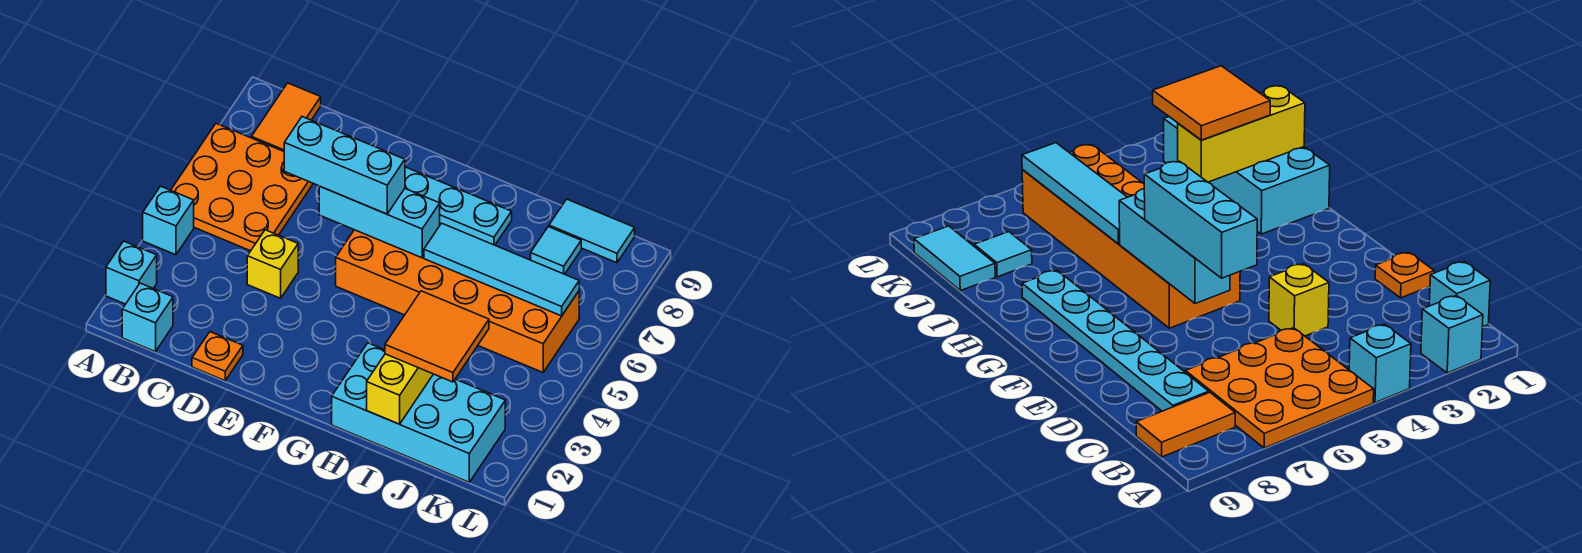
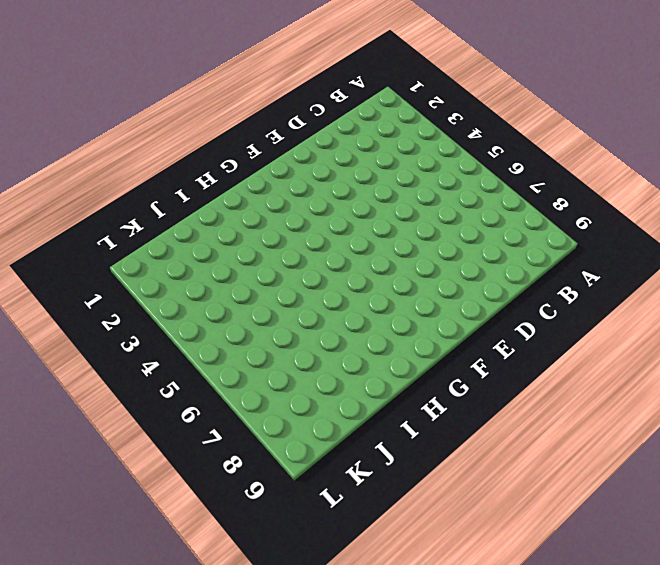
none -> cyan 1x1 brick [106,241,157,304]
none -> cyan 1x1 brick [143,186,194,255]
none -> orange 3x3 plate [171,124,313,251]

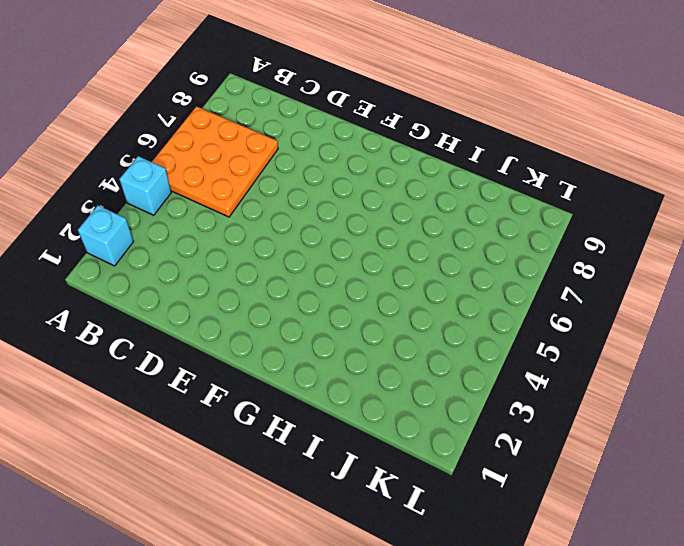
none -> cyan 1x1 brick [122,283,173,352]
none -> orange 1x2 tile [252,83,321,151]
none -> cyan 1x6 plate [405,167,512,245]

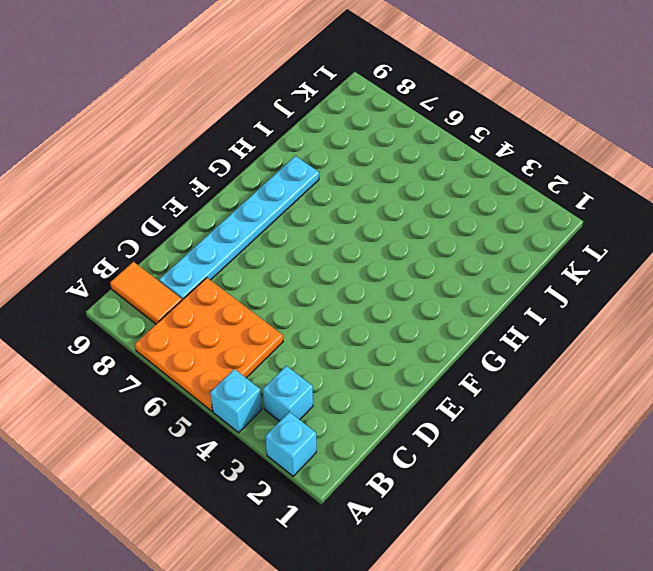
cyan 1x1 brick [263,366,313,421] -> cyan 1x1 brick moved to [122,283,173,352]
none -> orange 1x1 plate [192,332,243,381]
none -> yellow 1x1 brick [247,230,298,298]
none -> orange 2x6 brick [336,230,579,372]

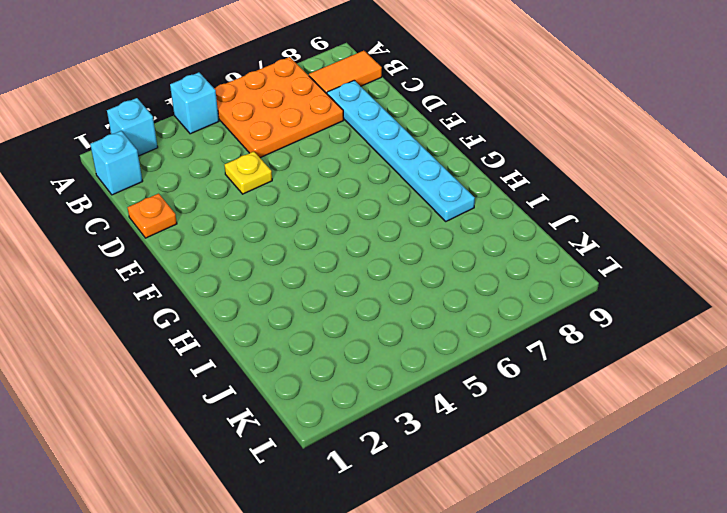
yellow 1x1 plate [224,152,272,194] -> yellow 1x1 brick [247,230,298,298]
none -> orange 2x6 brick [336,230,579,372]
none -> cyan 2x4 brick [332,343,505,482]
none -> cyan 1x1 tile [531,227,581,274]

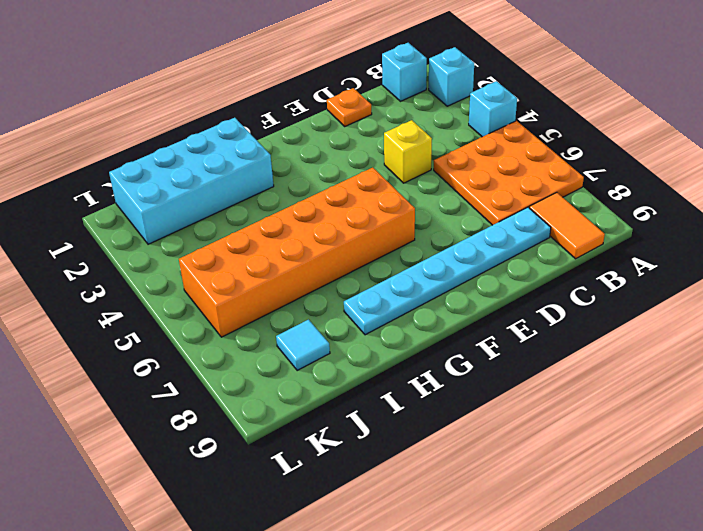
none -> cyan 1x2 tile [549,199,635,263]
none -> cyan 1x3 brick [319,186,440,258]
none -> cyan 1x4 tile [424,223,579,316]

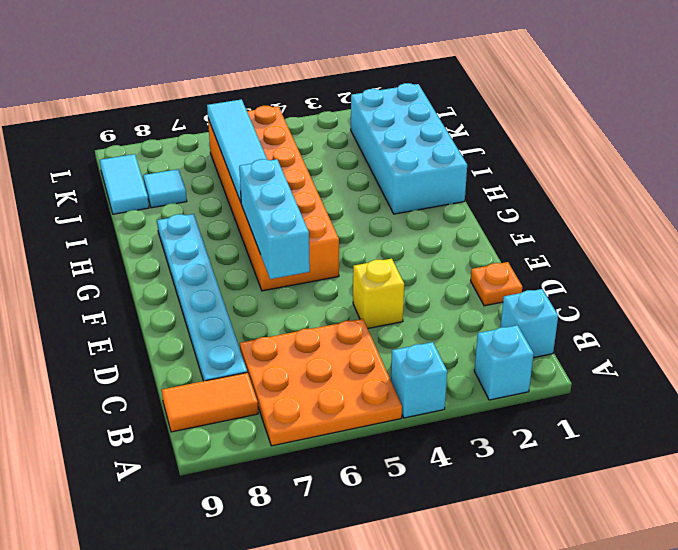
none -> yellow 1x3 brick [367,354,433,424]
none -> cyan 1x3 brick [284,117,405,214]
none -> orange 2x2 tile [385,291,489,382]

